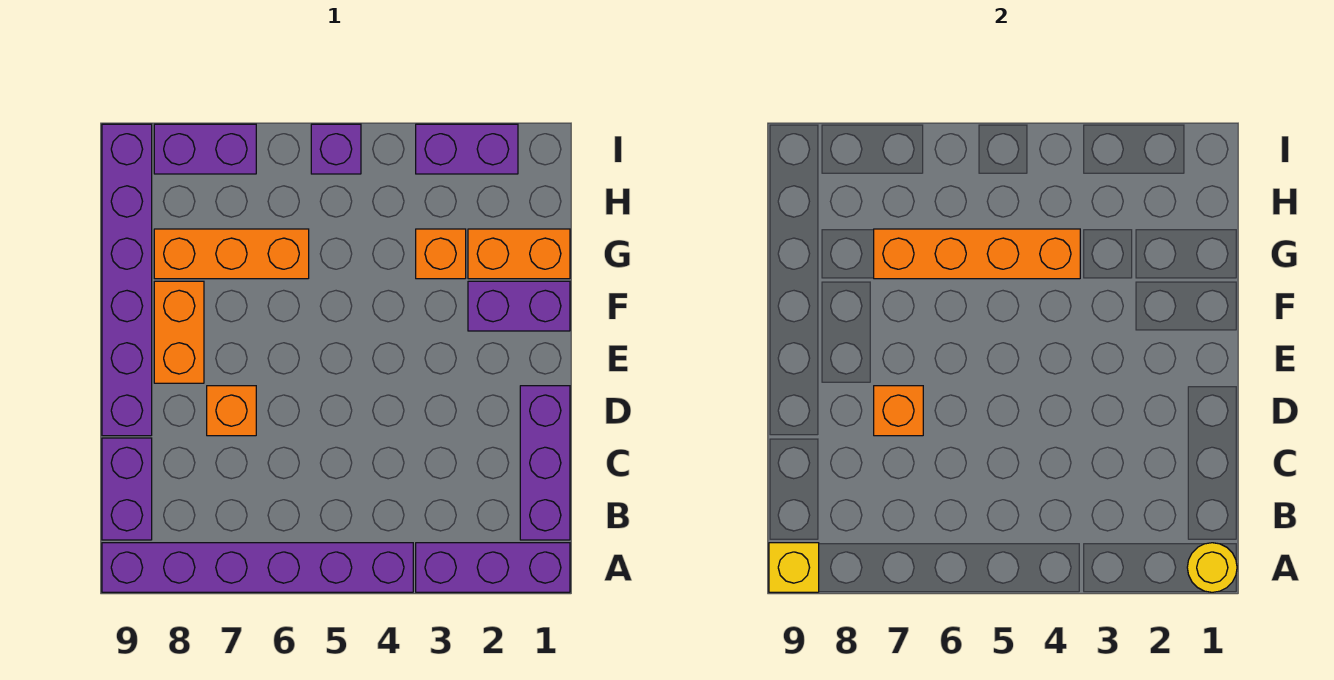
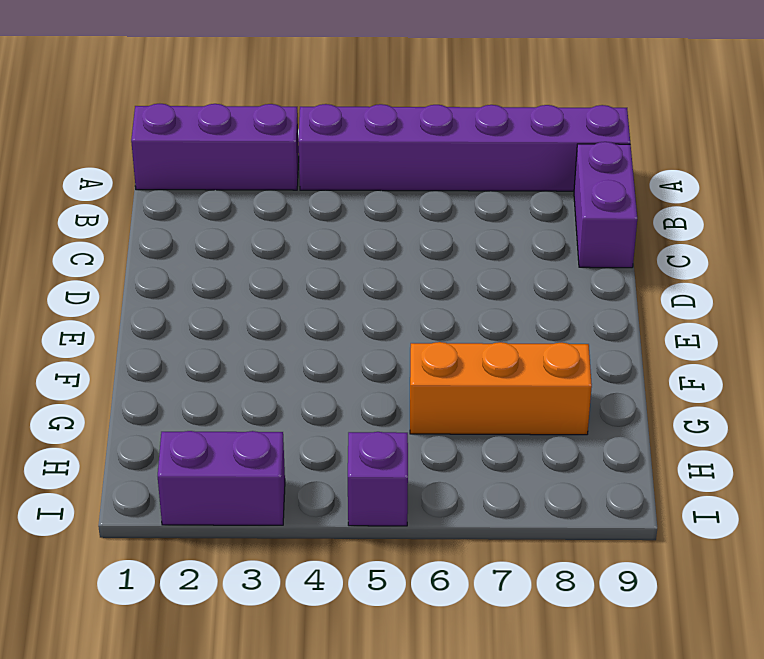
none -> purple 1x3 brick [520,386,570,540]
none -> orange 1x1 brick [207,386,256,436]
none -> purple 1x6 brick [102,124,152,436]

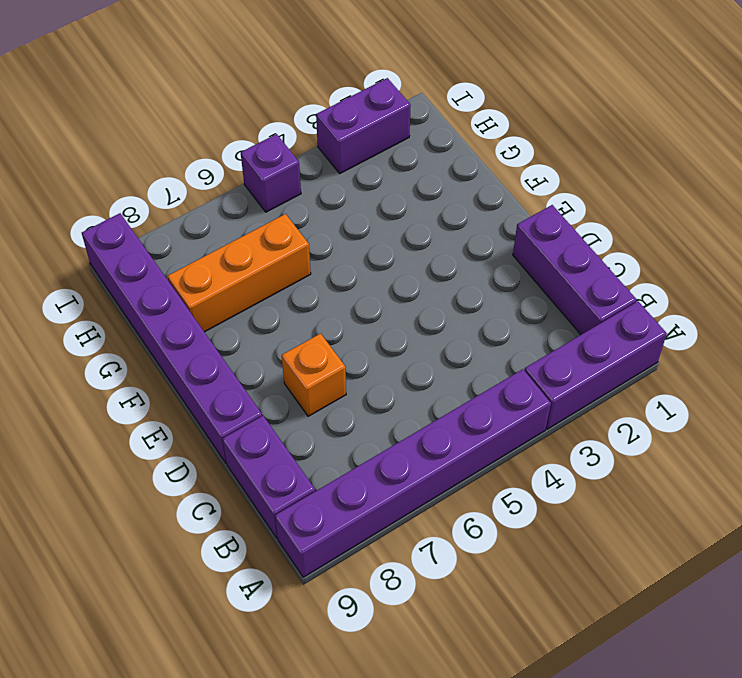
none -> orange 1x2 brick [154,281,204,383]
none -> purple 1x2 brick [468,281,570,331]
none -> orange 1x2 brick [468,229,570,279]

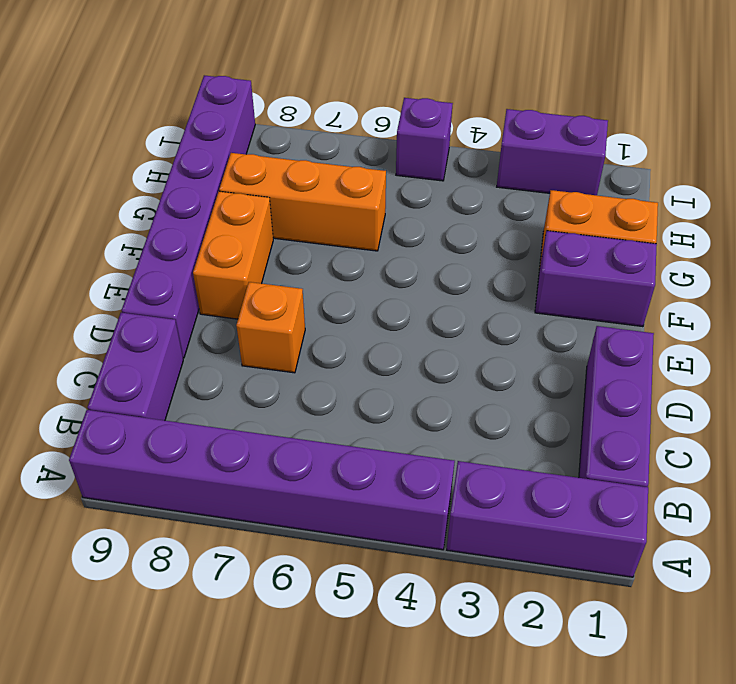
none -> orange 1x1 brick [416,229,466,279]
none -> purple 1x2 brick [154,124,256,174]
none -> yellow 1x1 round brick [1187,543,1237,592]

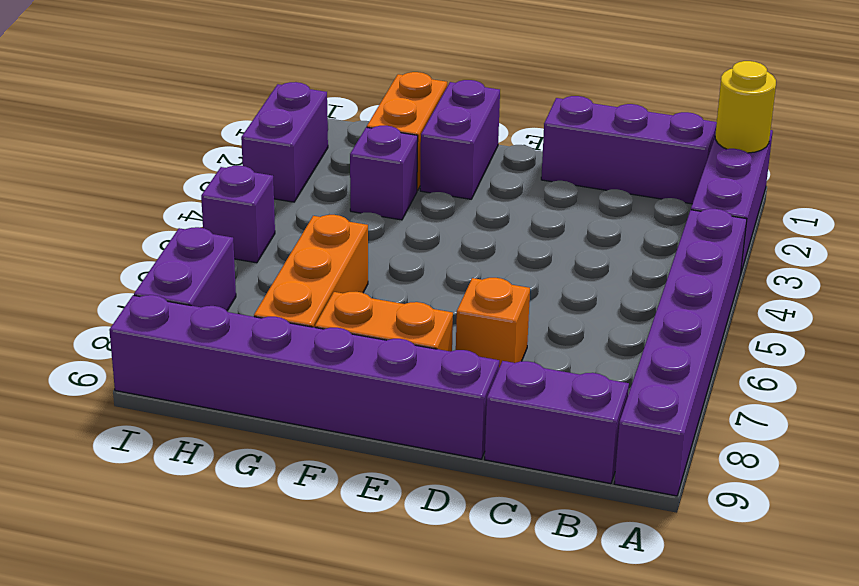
purple 1x1 brick [350,126,418,220] -> orange 1x1 brick [416,229,466,279]
none -> yellow 1x1 brick [769,543,819,592]
none -> orange 1x1 brick [874,386,923,436]
none -> orange 1x4 brick [874,229,1080,279]

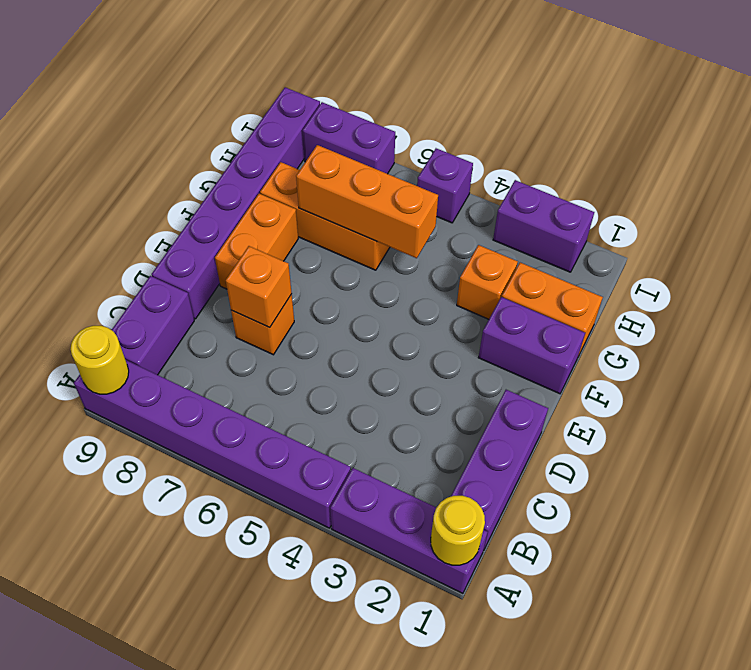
yellow 1x1 round brick [71,326,129,394] -> yellow 1x1 brick [769,543,819,592]
orange 1x3 brick [296,145,438,258] -> orange 1x4 brick [874,229,1080,279]

